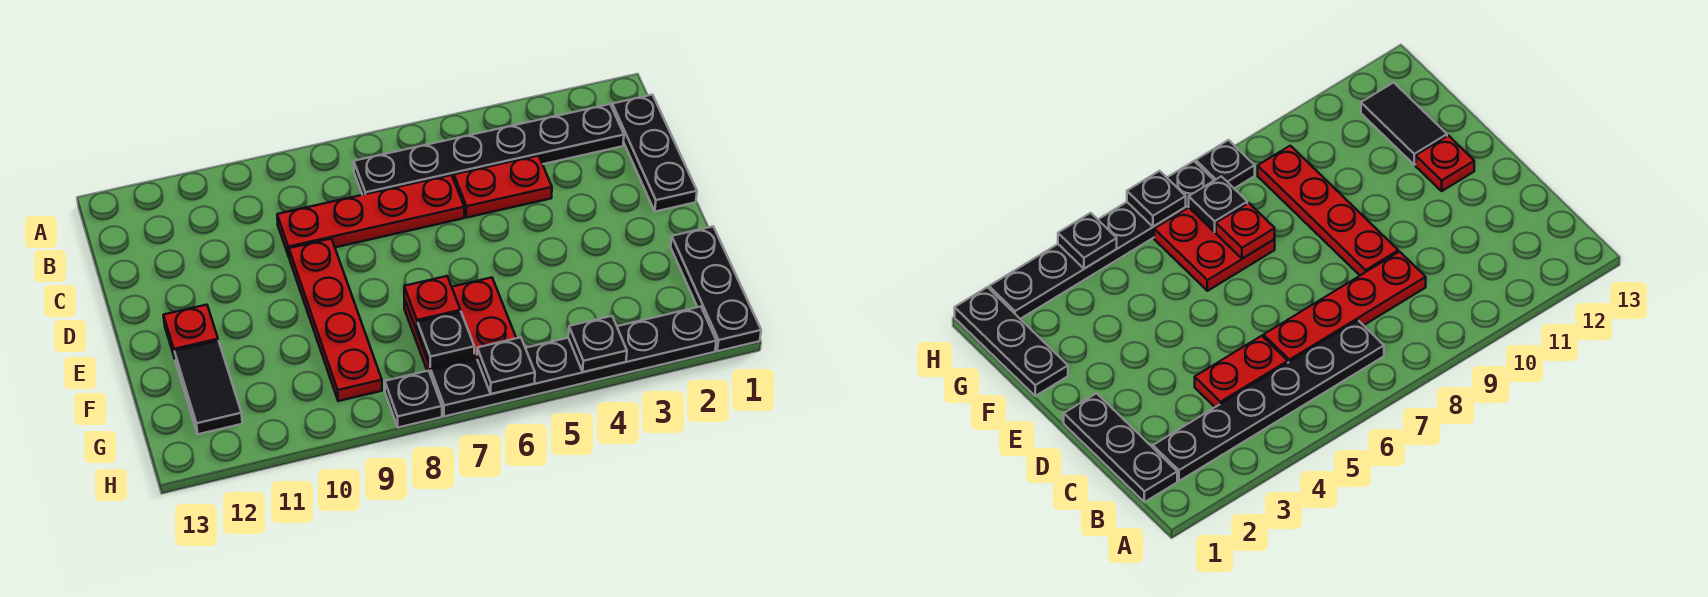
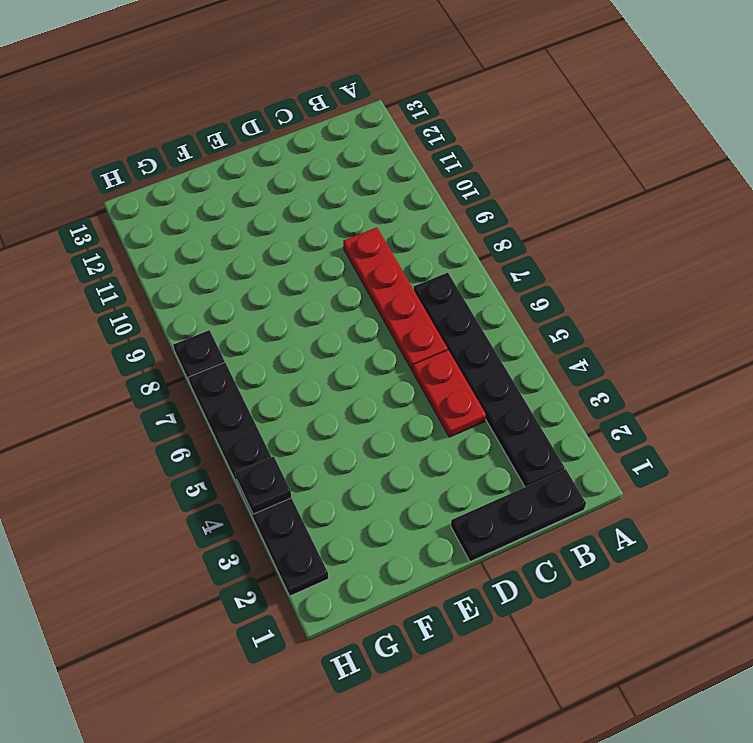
none -> red 1x4 plate [289,239,382,401]
none -> red 1x1 plate [164,305,218,358]
none -> black 1x3 plate [671,227,761,351]

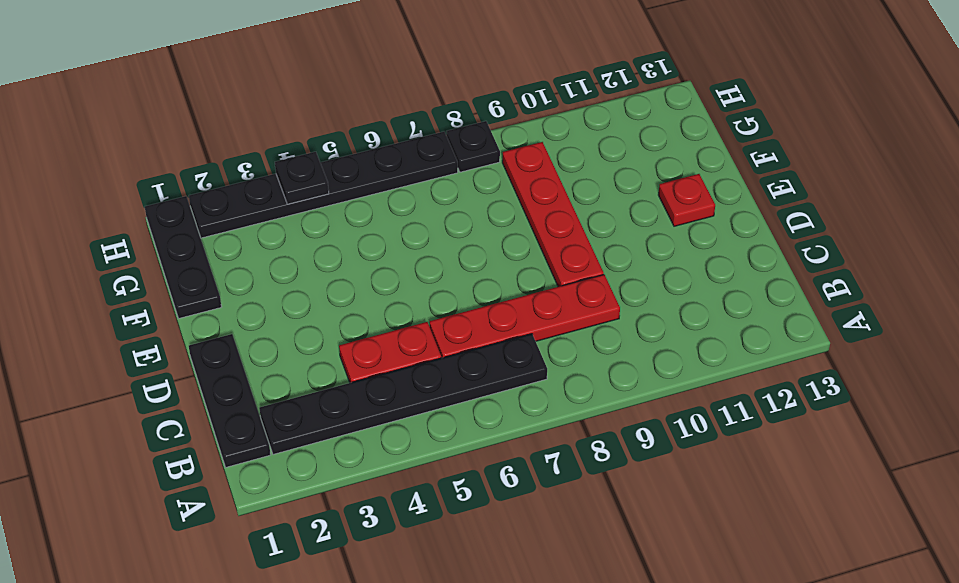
none -> red 2x2 plate [404,278,516,375]
none -> black 1x2 tile [174,341,242,434]
none -> red 1x1 plate [404,276,460,331]

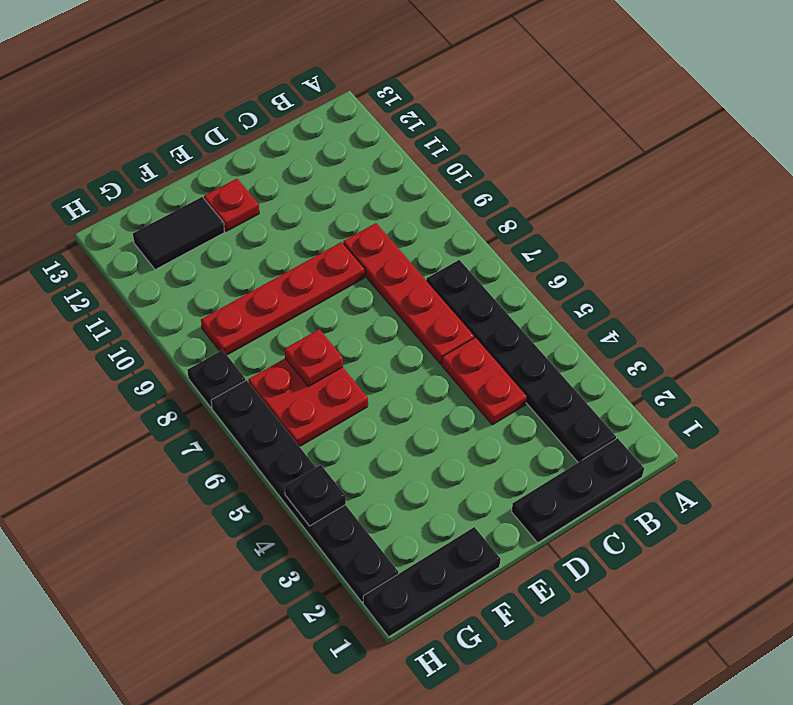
none -> black 1x1 plate [418,312,474,368]
none -> black 1x1 plate [477,337,535,394]

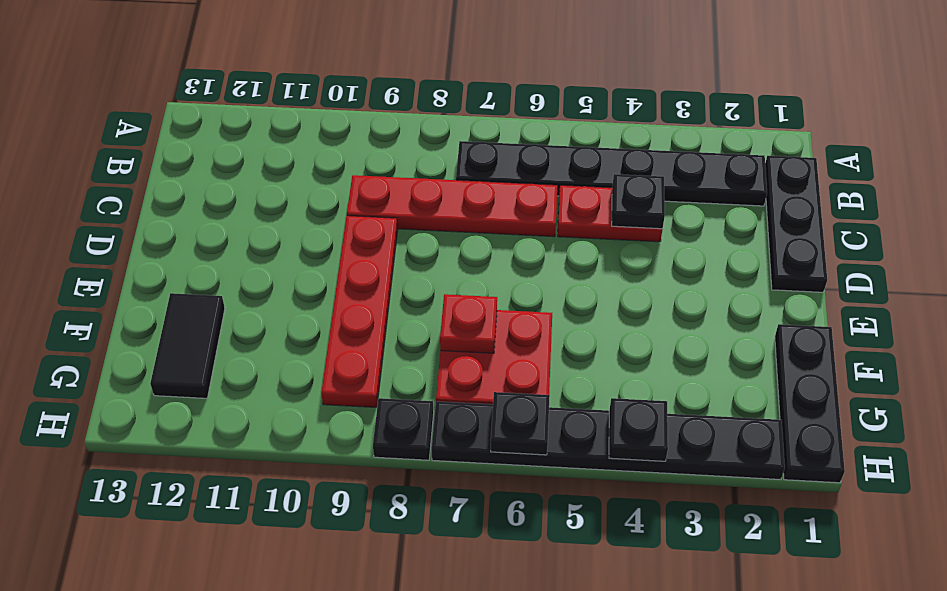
black 1x1 plate [612,174,665,229] -> black 1x1 plate moved to [418,312,474,368]
none -> red 1x1 plate [164,305,218,358]

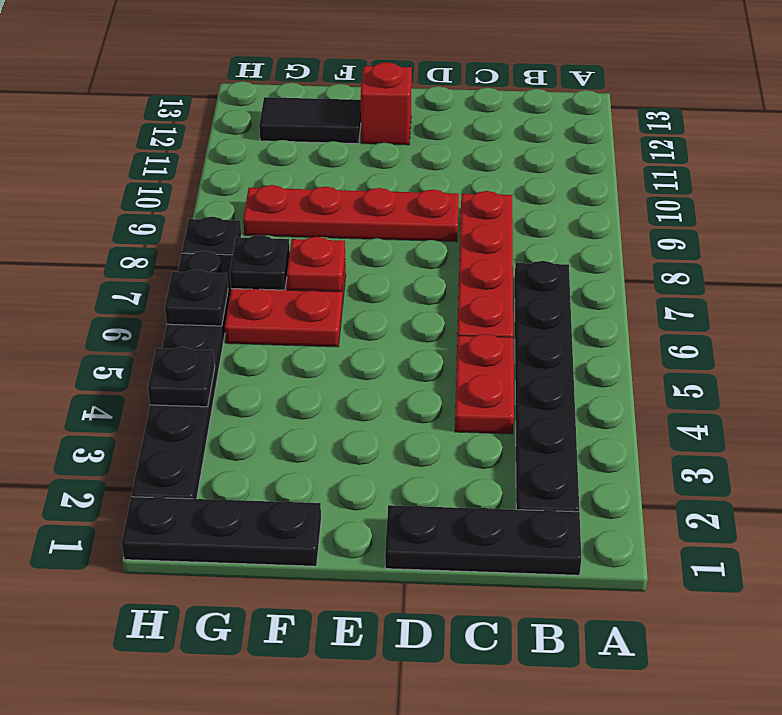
red 1x1 brick [361,62,412,145] -> red 1x1 plate [164,305,218,358]

